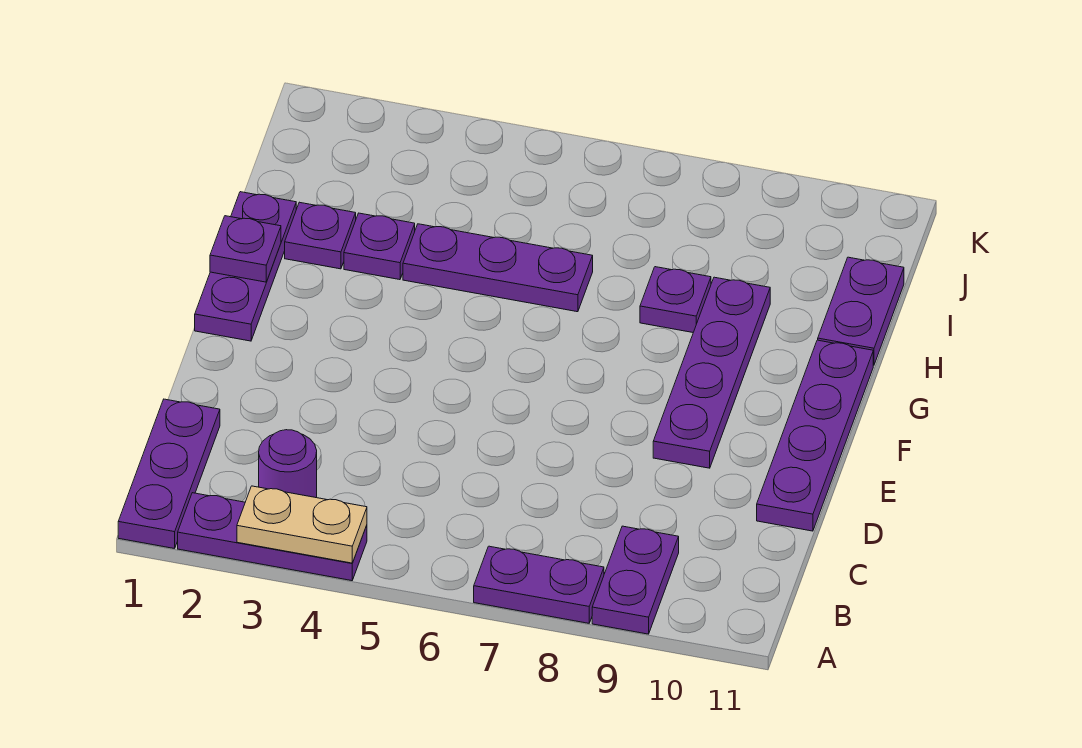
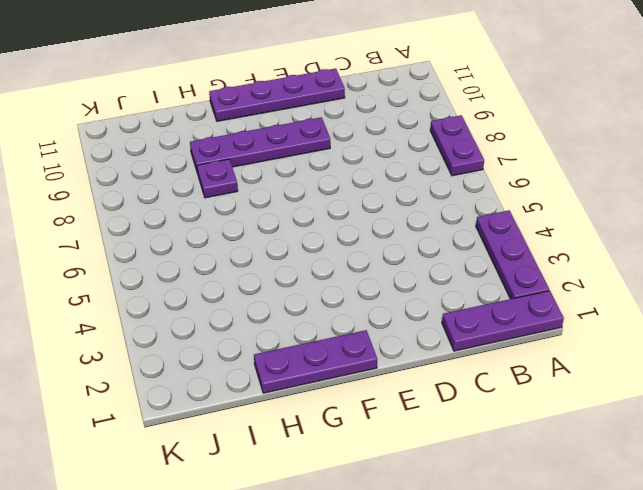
none -> purple 1x2 plate [592,526,679,634]
none -> purple 1x1 round brick [259,430,317,498]
none -> purple 1x1 plate [285,202,356,269]

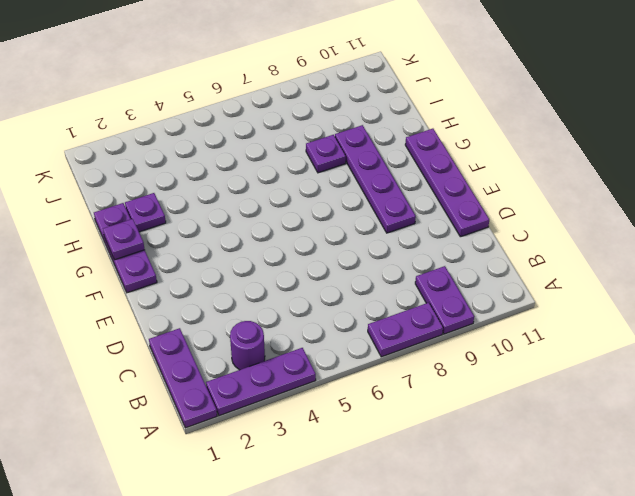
none -> purple 1x1 plate [344,213,415,280]
none -> purple 1x3 plate [403,224,593,312]
none -> purple 1x2 plate [818,257,904,365]

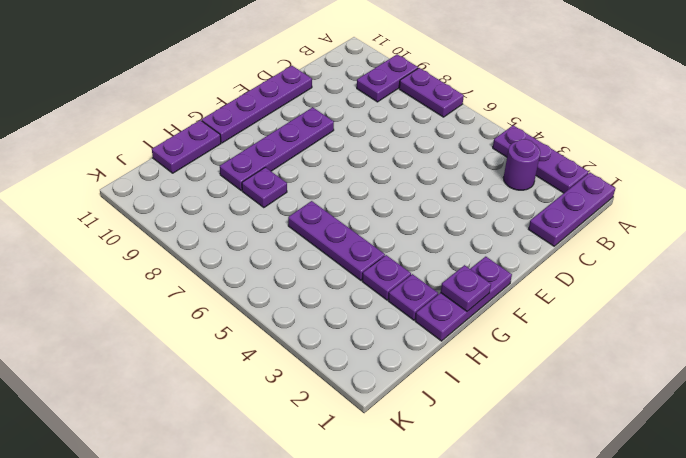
none -> tan 1x2 plate [237,486,367,563]

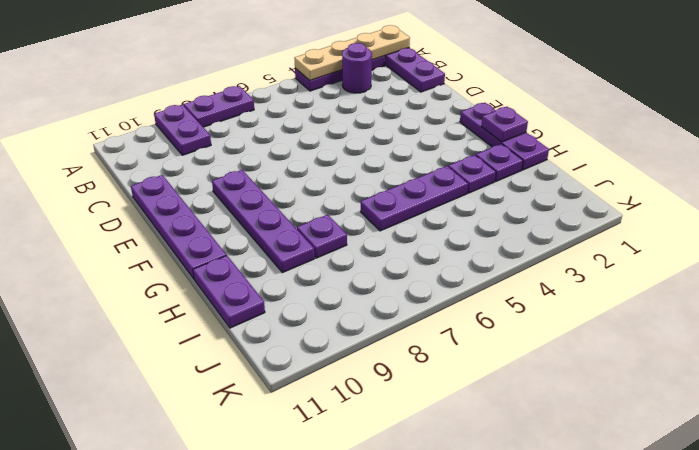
tan 1x4 plate [294,25,410,80] -> tan 1x2 plate [237,486,367,563]

